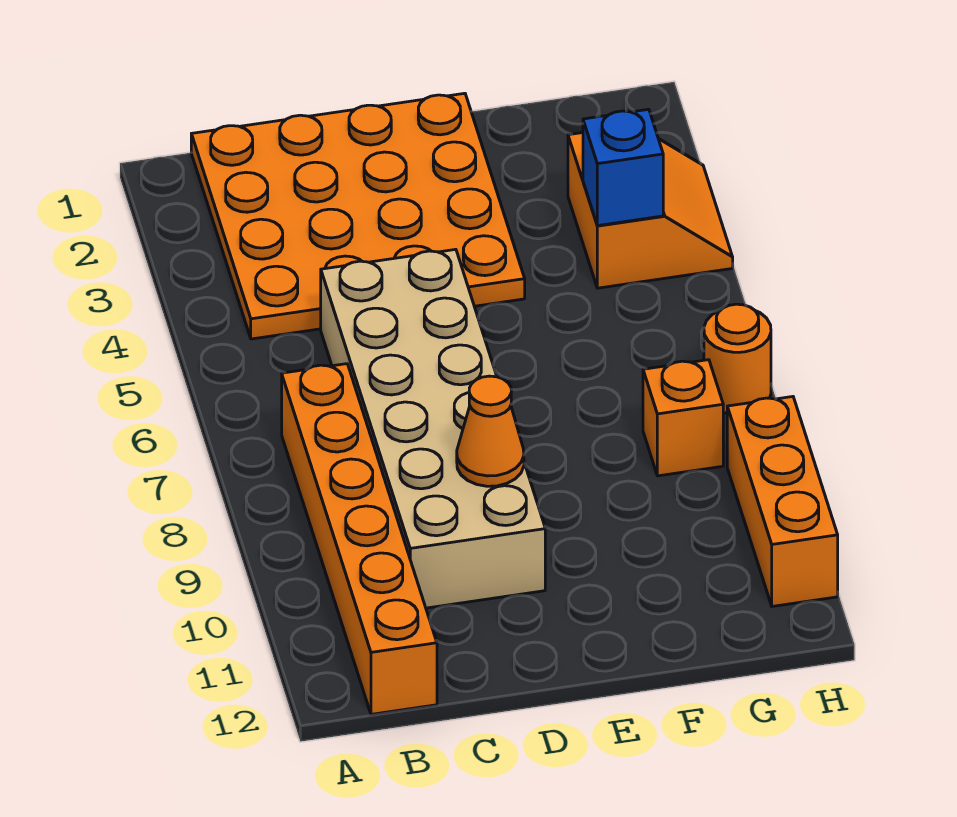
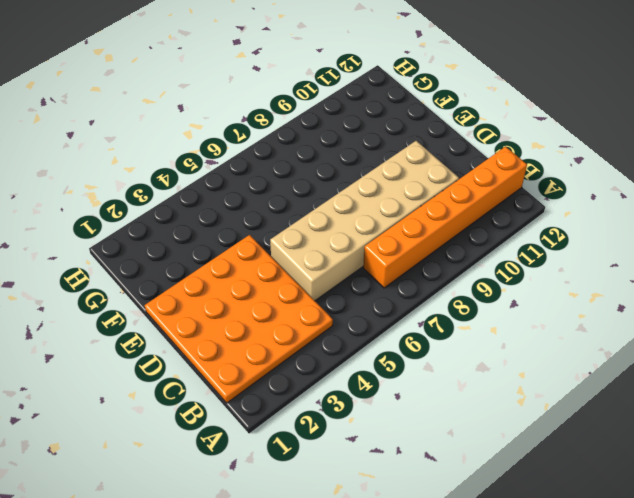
none -> orange 2x2 slope [568,133,733,288]
none -> orange 1x1 brick [643,360,723,476]

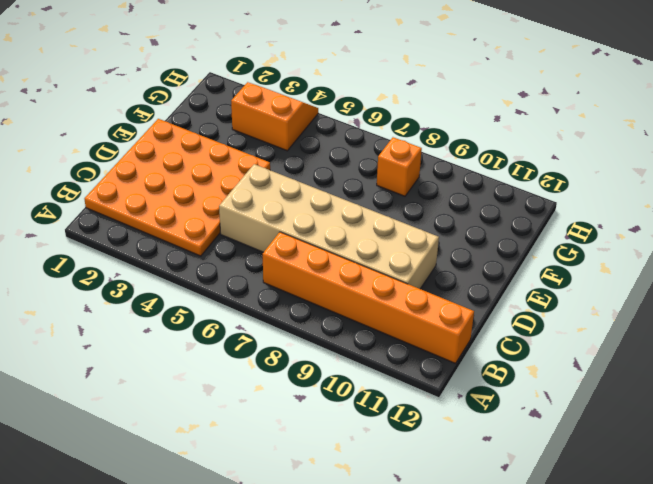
none -> orange 1x1 round brick [704,304,771,413]
none -> orange 1x3 brick [727,397,838,606]

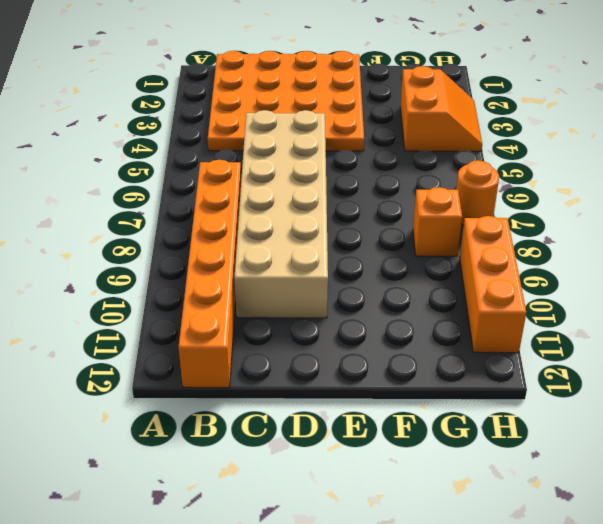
none -> orange 1x1 cone [457,376,524,486]
none -> blue 1x1 brick [583,109,663,226]

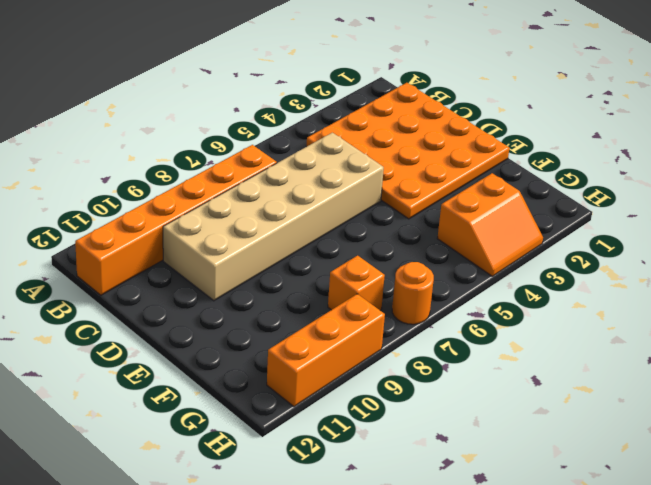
none -> orange 1x1 cone [457,376,524,486]
none -> blue 1x1 brick [583,109,663,226]

